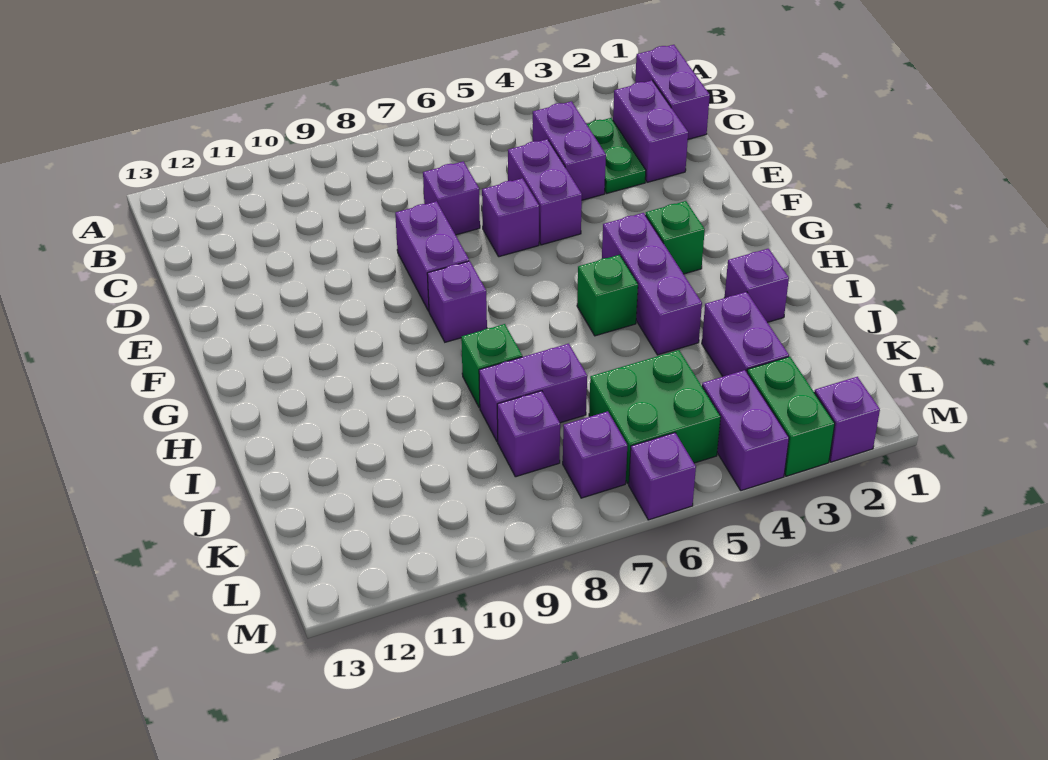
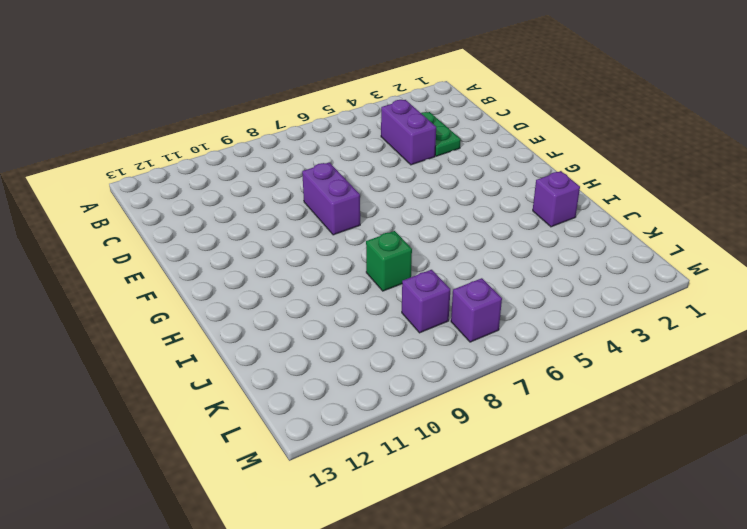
none -> purple 1x2 brick [635,45,710,139]
none -> purple 1x2 brick [613,80,688,182]
none -> purple 1x2 brick [508,139,582,245]

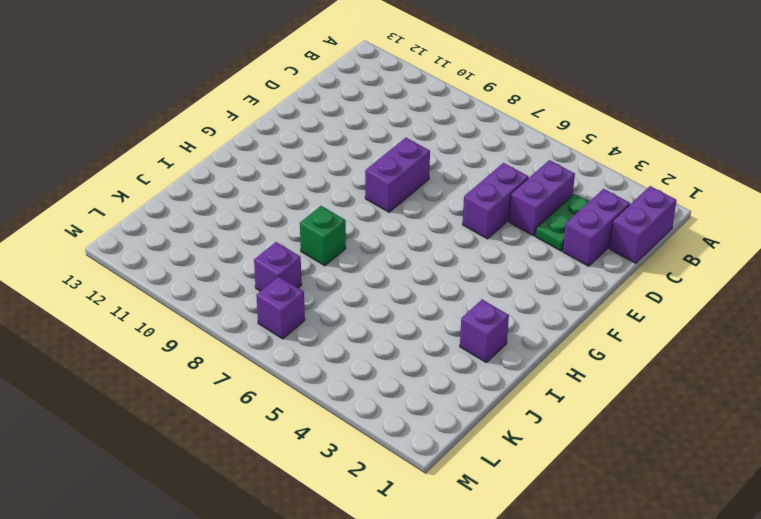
none -> purple 1x1 brick [423,161,480,235]
none -> purple 1x1 brick [482,178,539,257]
none -> green 1x1 brick [646,201,705,274]

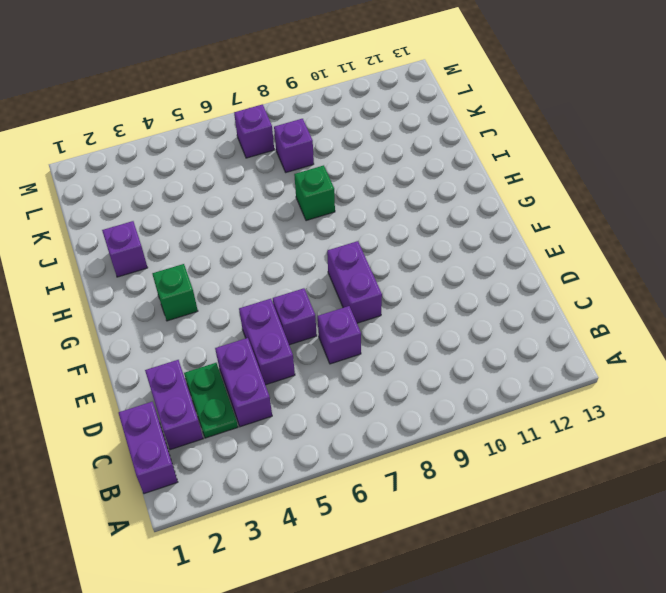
none -> purple 1x3 brick [602,213,702,355]
none -> purple 1x1 brick [427,261,487,342]
none -> green 1x1 brick [577,255,638,336]

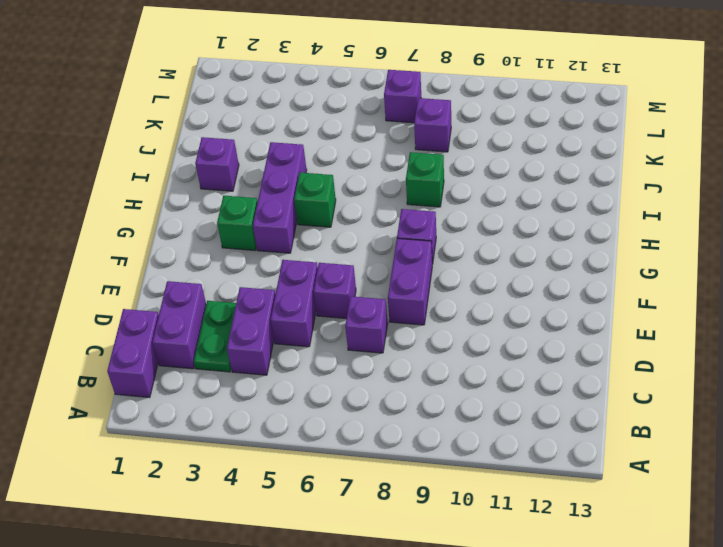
none -> purple 1x2 brick [702,292,789,376]
none -> purple 1x2 brick [479,344,587,442]
none -> green 2x2 brick [589,350,721,484]

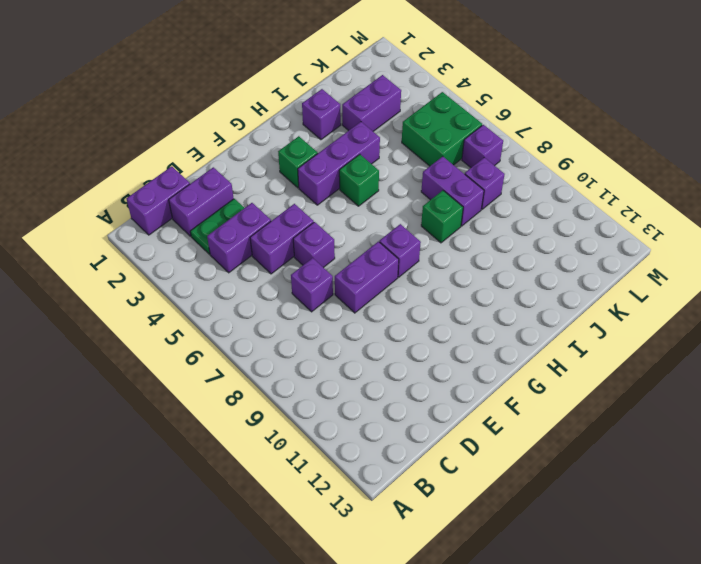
none -> green 1x2 brick [747,357,835,476]
none -> purple 1x2 brick [702,370,789,491]
none -> purple 1x1 brick [814,377,880,462]

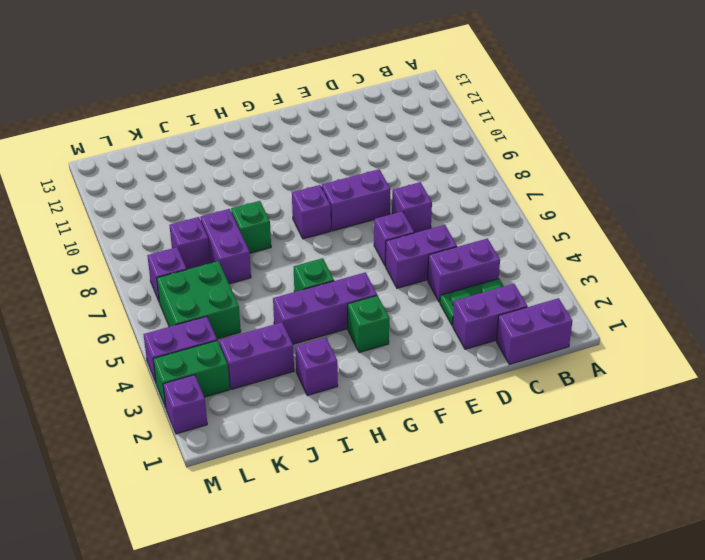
none -> purple 1x1 brick [629,433,696,520]

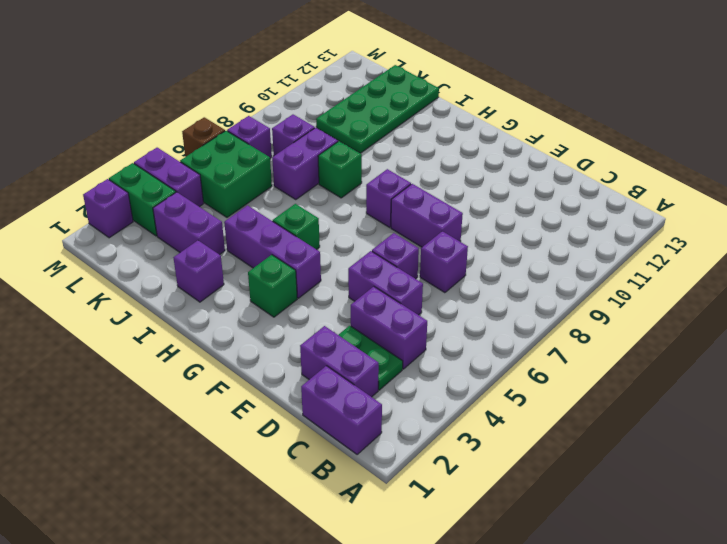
green 2x4 plate [316,65,439,153] -> none
brown 1x1 brick [182,117,225,157] -> purple 1x1 brick [629,433,696,520]

